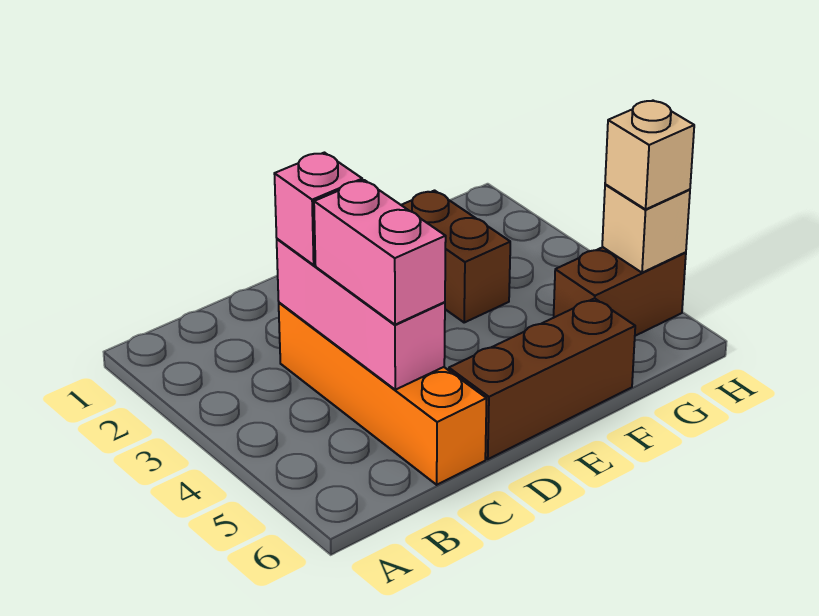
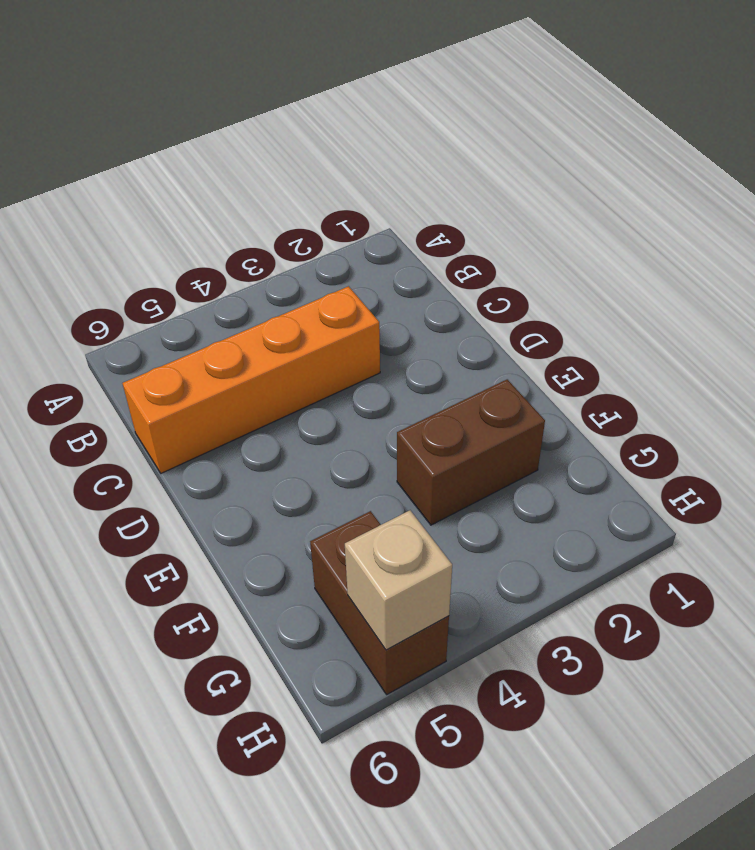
none -> brown 1x3 brick [449,298,635,459]
none -> pink 1x3 brick [277,239,445,390]

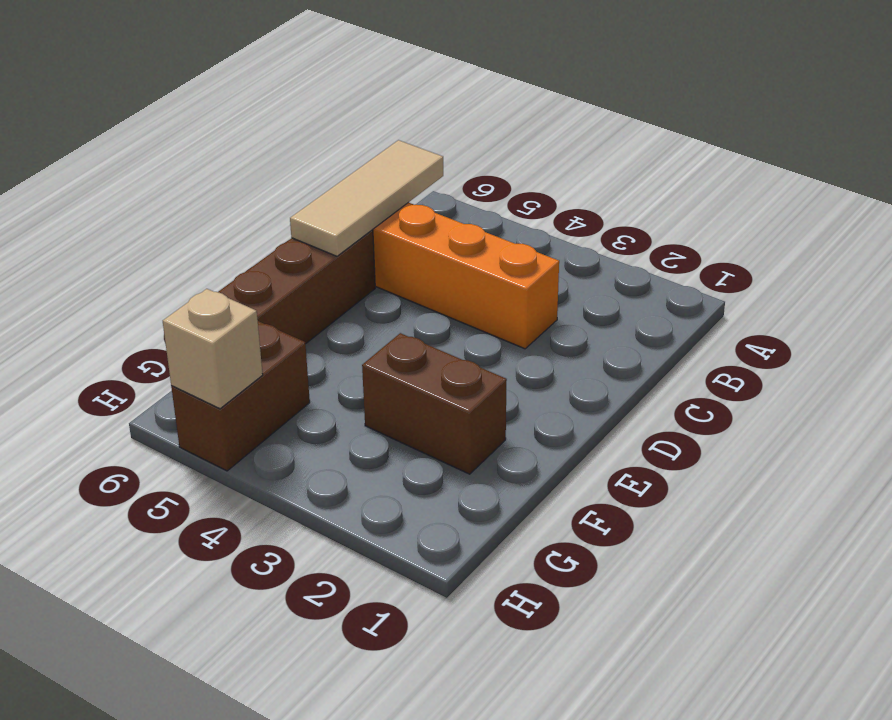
tan 1x3 tile [290,140,443,256] -> none
none -> pink 1x3 brick [277,239,445,390]
none -> pink 1x1 brick [274,153,362,265]

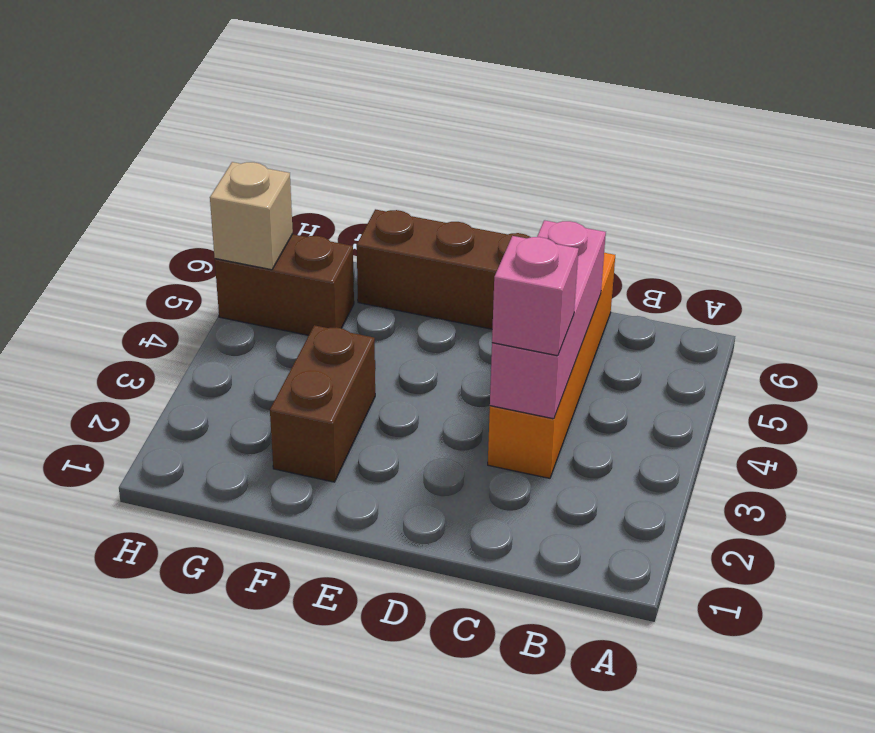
none -> pink 1x2 brick [314,180,446,325]
none -> tan 1x1 brick [605,101,694,209]

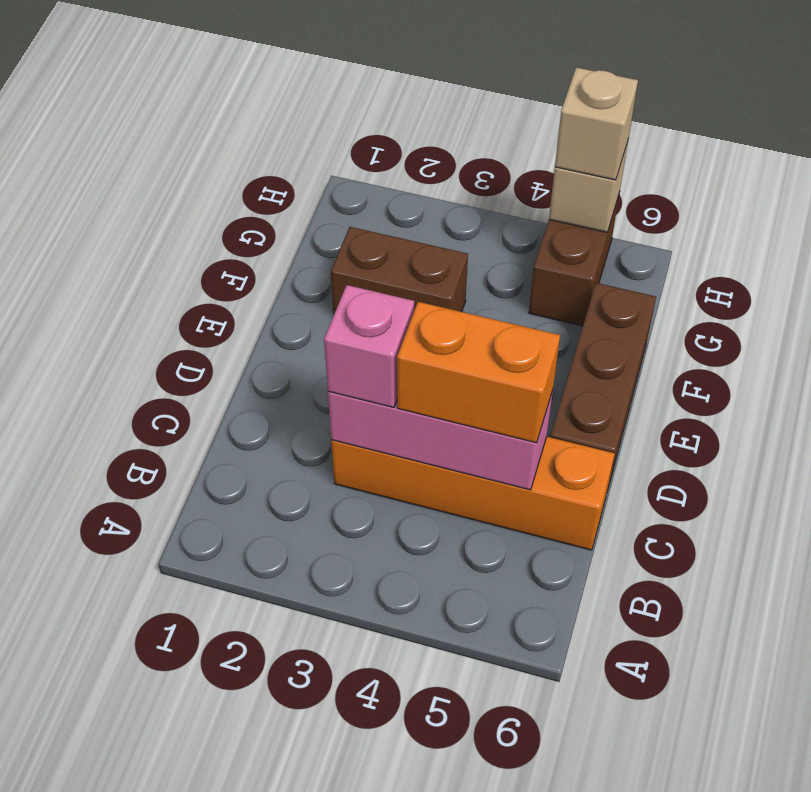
orange 1x2 brick [397,302,560,443] -> pink 1x2 brick [314,180,446,325]

